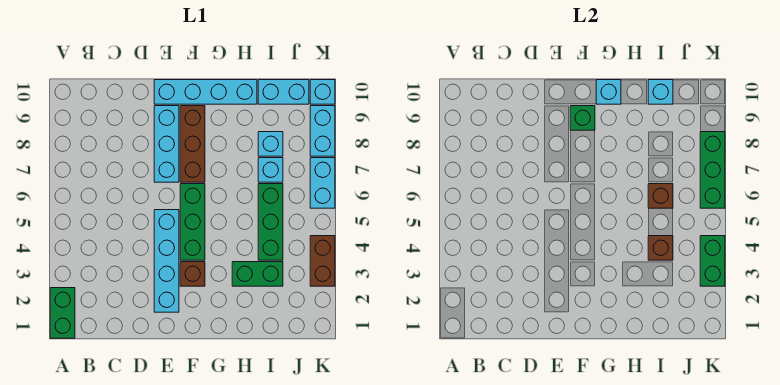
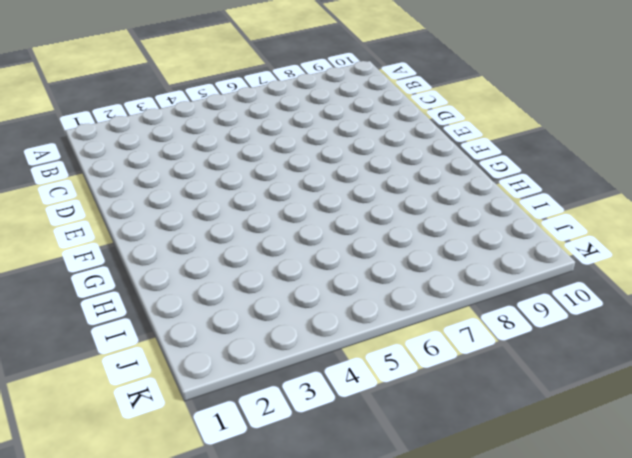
none -> green 1x2 brick [50,288,75,338]
none -> cyan 1x4 brick [154,210,179,312]
none -> cyan 1x3 brick [154,106,179,182]

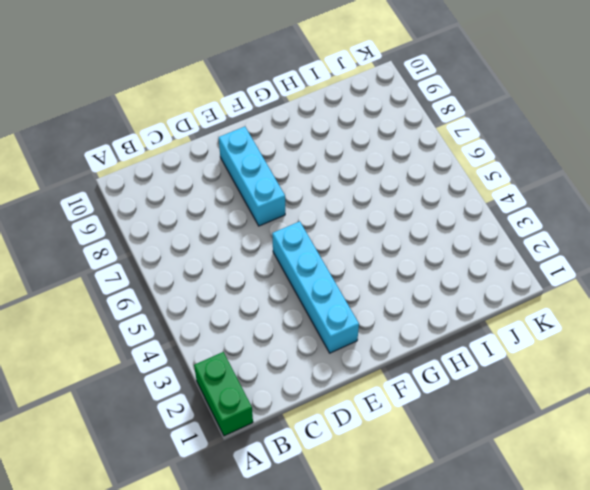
none -> cyan 1x4 brick [154,80,257,104]
none -> brown 1x1 brick [180,262,205,286]
none -> green 1x3 brick [180,184,205,260]

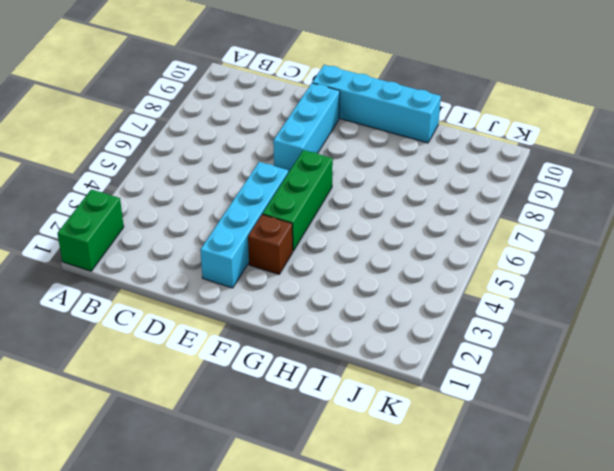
none -> brown 1x3 brick [180,106,205,182]
none -> green 1x2 brick [232,262,283,286]
none -> green 1x3 brick [258,184,283,260]

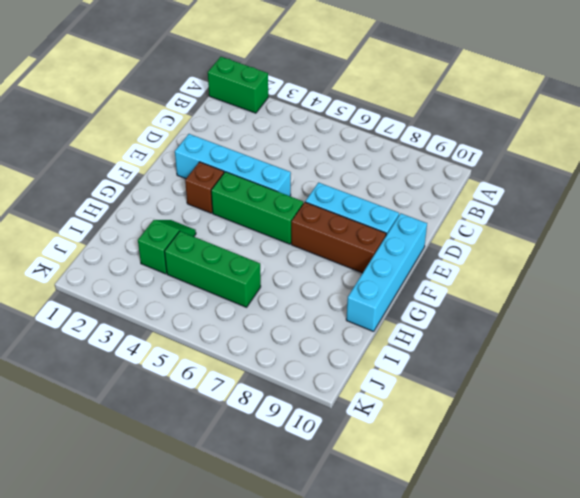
green 1x2 slope [138,220,196,274] -> green 1x2 brick [232,262,283,286]
none -> cyan 1x1 brick [258,158,283,182]
none -> cyan 1x1 brick [258,132,283,156]
none -> cyan 1x2 brick [258,80,309,104]

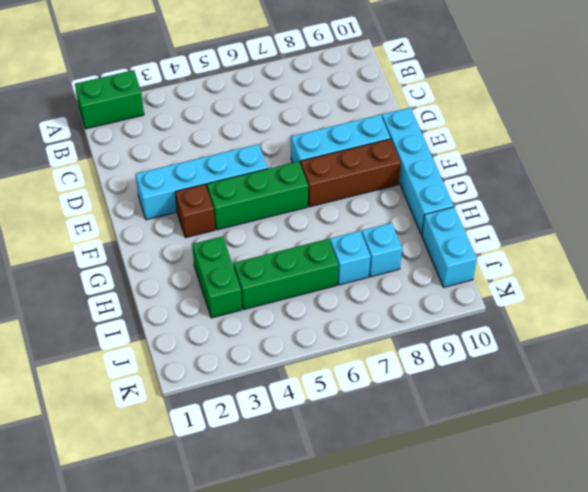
none -> brown 1x2 brick [310,236,335,286]
none -> cyan 1x2 brick [310,158,335,208]
none -> cyan 1x2 brick [310,106,335,156]

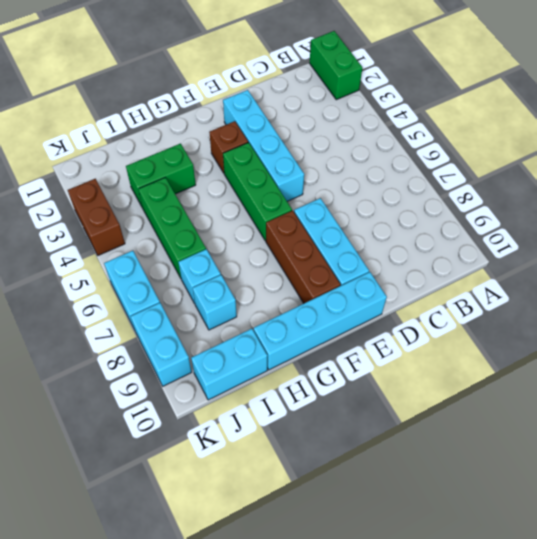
none -> cyan 1x1 brick [310,80,335,104]
none -> green 1x1 brick [570,106,595,130]
none -> cyan 1x1 brick [596,80,621,104]

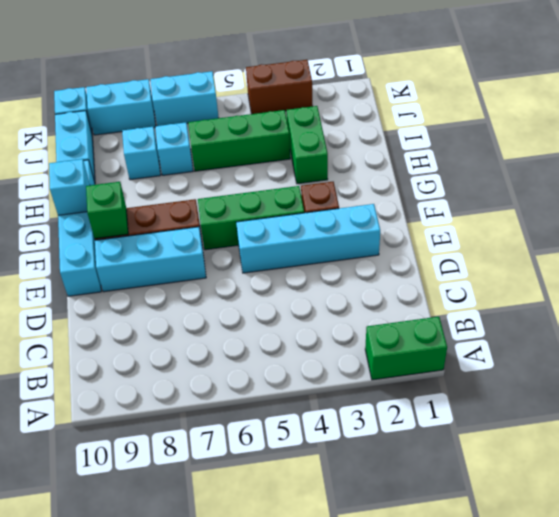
none -> brown 1x1 brick [648,236,673,260]
none -> brown 1x1 brick [648,184,673,208]
none -> cyan 1x1 brick [648,80,673,104]

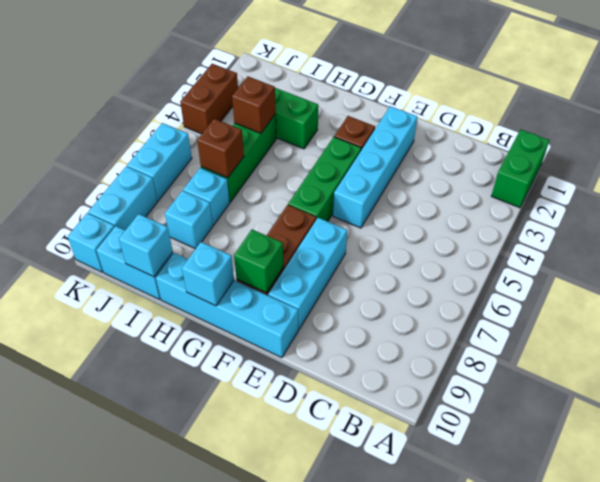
none -> green 1x2 brick [700,236,725,286]
none -> green 1x3 brick [700,132,725,208]

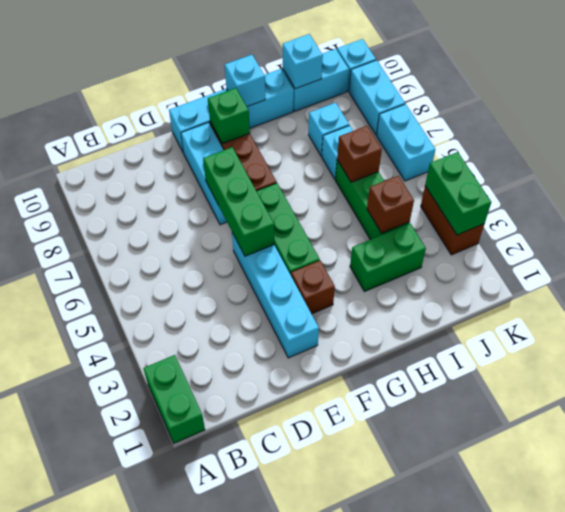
green 1x3 brick [203,147,274,256] -> green 1x3 brick moved to [700,132,725,208]

